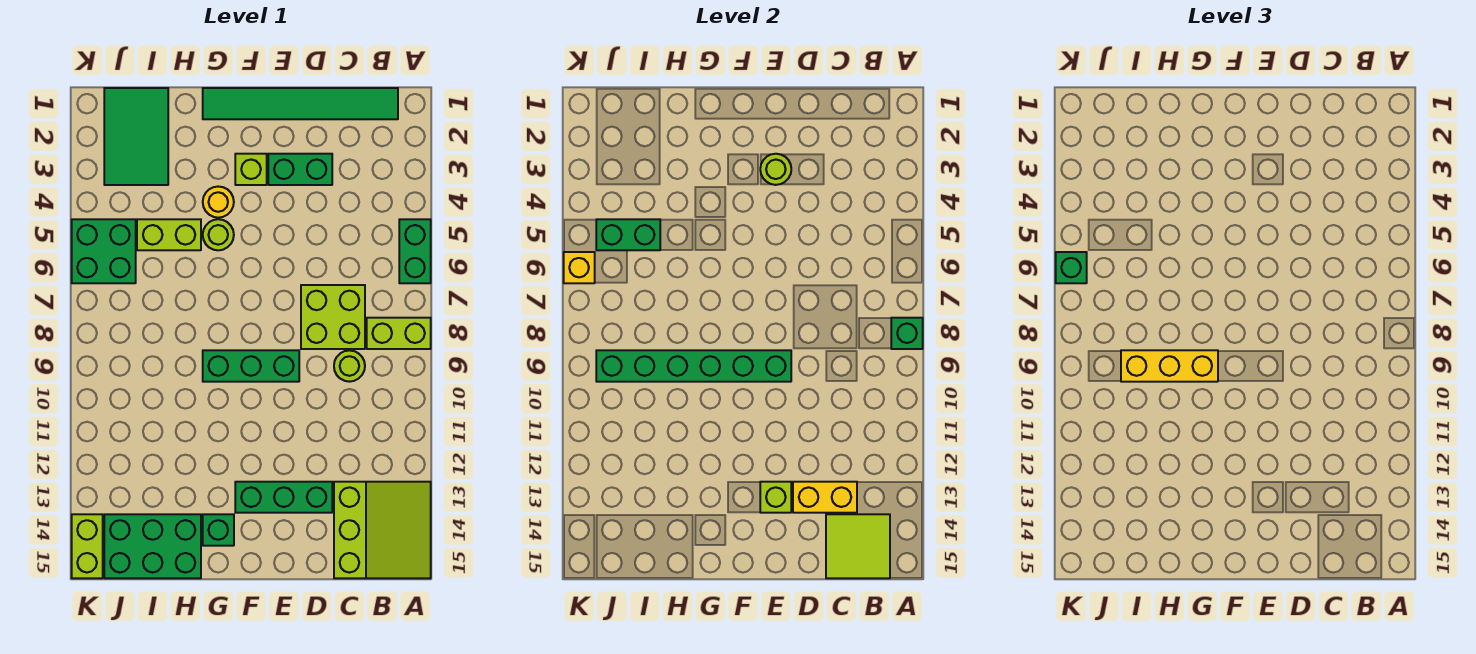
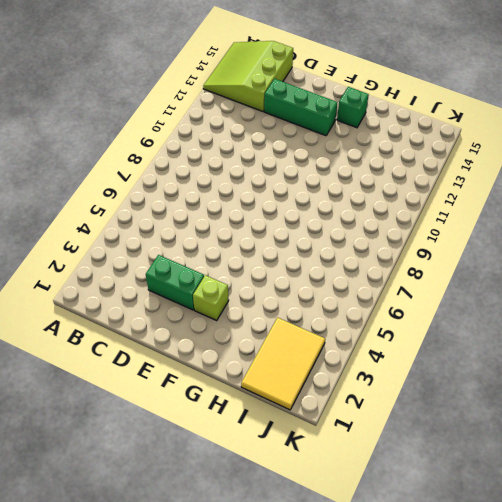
yellow 2x3 tile [241,318,325,410] -> green 2x3 tile [104,88,168,185]
none -> green 1x2 brick [399,219,431,283]
none -> lime 1x2 brick [367,318,431,349]
none -> green 1x6 tile [203,88,398,119]

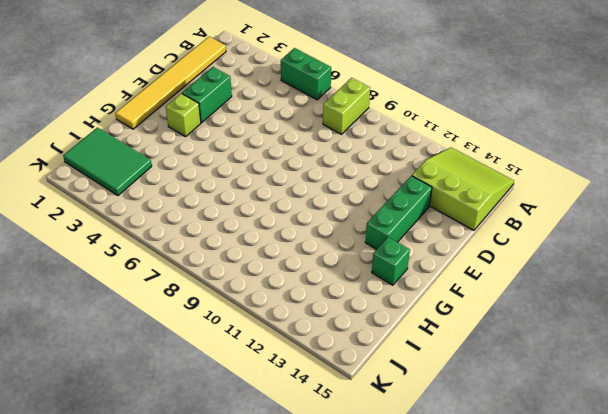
yellow 1x6 tile [115,37,226,129] -> green 1x6 tile [203,88,398,119]
none -> lime 2x2 brick [301,285,365,349]
none -> lime 1x1 round brick [334,350,365,382]
none -> green 1x3 brick [203,350,299,382]

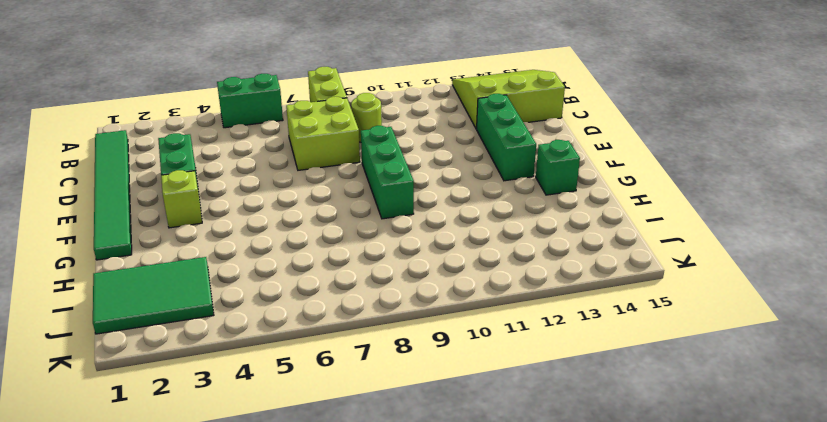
none -> yellow 1x1 round brick [203,187,234,218]
none -> lime 1x1 round brick [203,219,234,250]
none -> lime 1x2 brick [137,219,201,250]

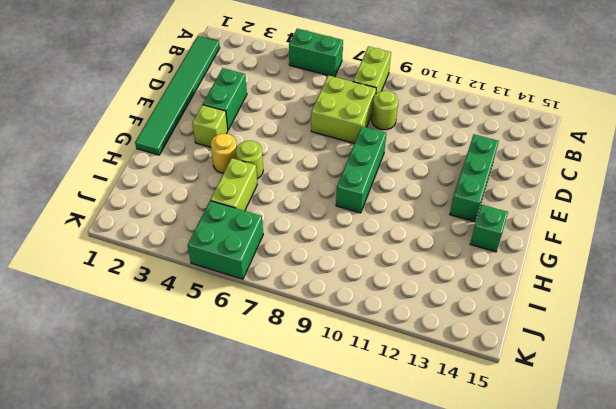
none -> lime 3x3 slope [334,482,431,578]
none -> green 2x3 brick [104,514,201,578]
none -> green 2x3 tile [104,88,168,185]

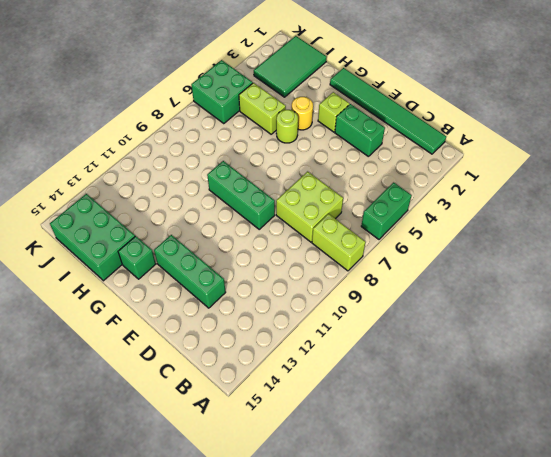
none -> lime 3x3 slope [334,482,431,578]
none -> lime 1x1 round brick [334,350,365,382]
none -> lime 1x2 brick [72,514,103,578]

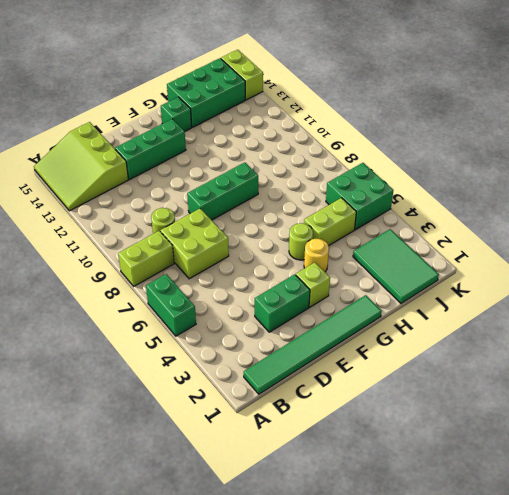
none -> green 1x1 brick [891,318,923,349]
none -> lime 2x2 tile [826,514,890,578]
none -> yellow 1x2 brick [793,482,857,513]

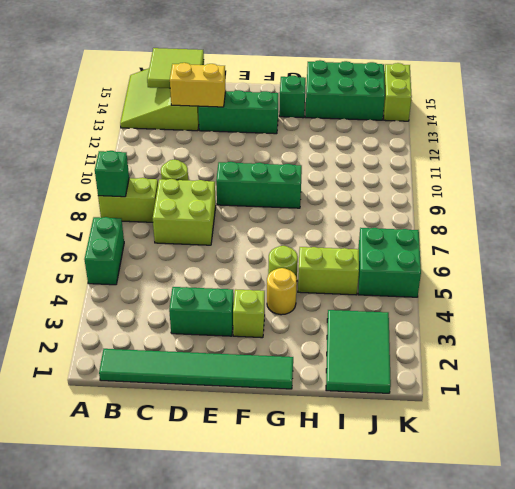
none -> lime 1x1 round brick [760,154,791,185]
none -> green 1x6 brick [596,350,791,382]
none -> lime 1x1 brick [760,482,791,513]

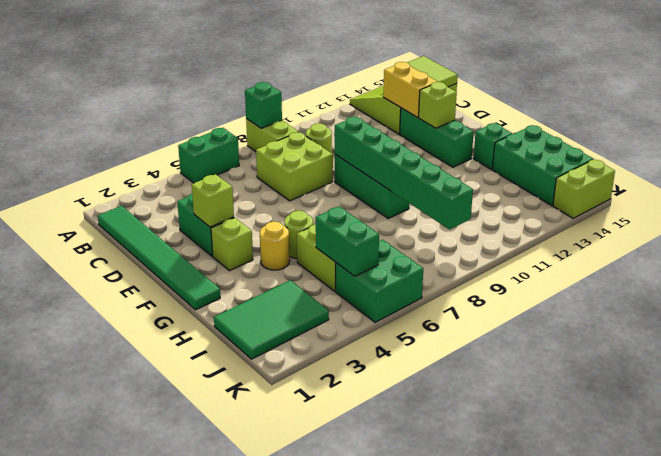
lime 1x1 brick [192,174,234,227] -> lime 1x1 round brick [760,154,791,185]
none -> yellow 1x1 brick [564,252,595,283]
none -> yellow 1x3 brick [1121,350,1218,382]
none -> green 1x1 brick [1056,252,1087,283]

